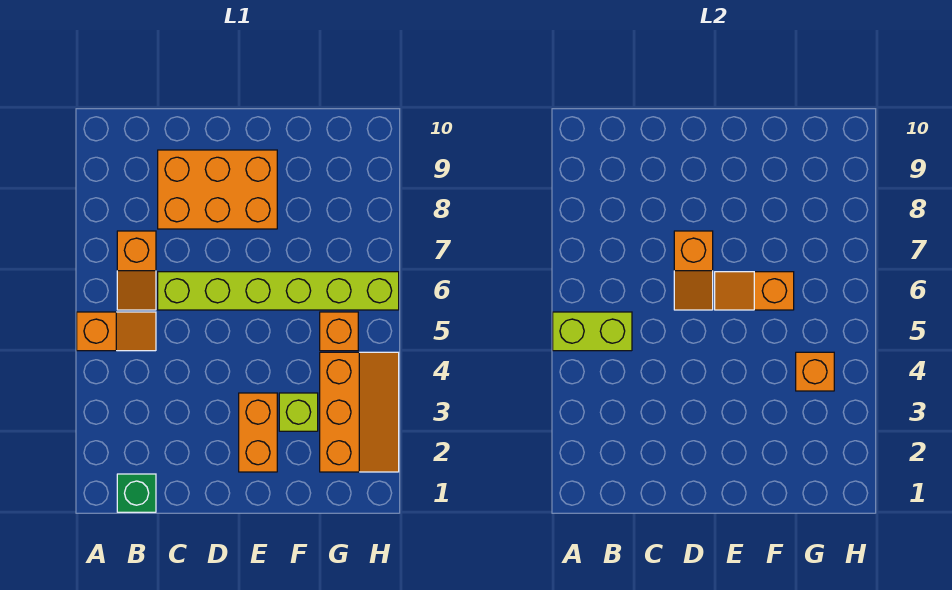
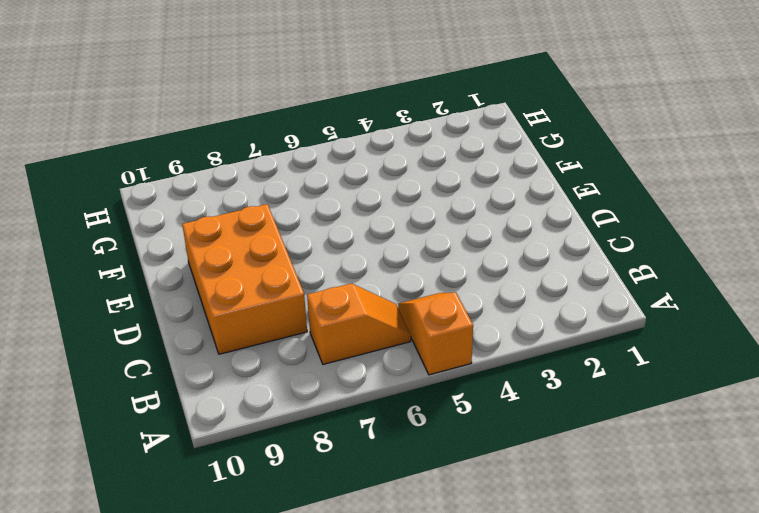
none -> green 1x1 brick [117,474,156,512]
none -> lime 1x6 brick [158,272,399,310]
none -> orange 1x2 brick [239,393,277,472]

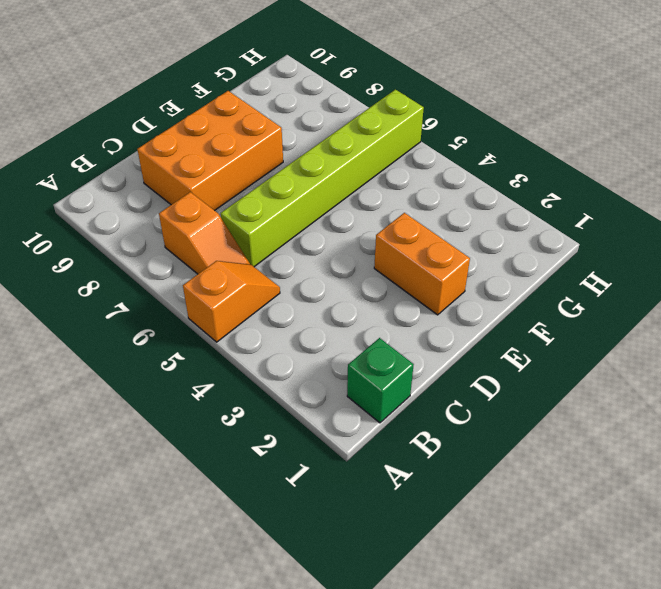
none -> lime 1x1 brick [279,393,318,431]
none -> orange 2x3 slope [320,352,399,472]
none -> orange 1x1 brick [320,312,358,351]

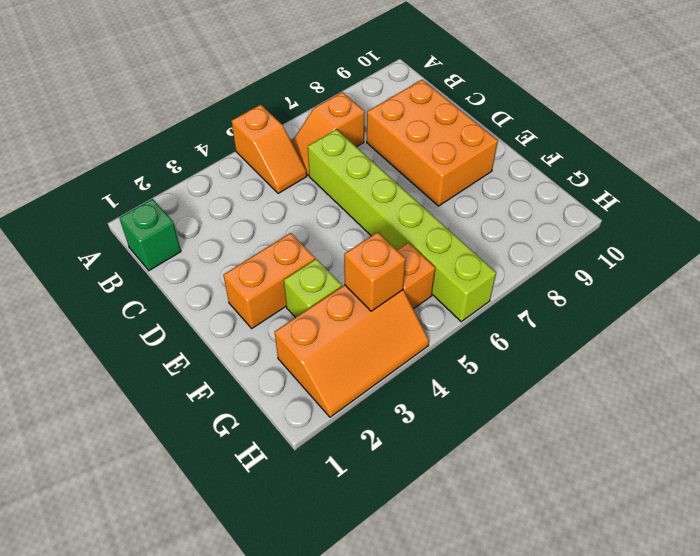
none -> lime 1x2 brick [553,312,632,351]
none -> orange 1x2 slope [674,231,713,310]
none -> orange 1x2 slope [715,272,794,310]

